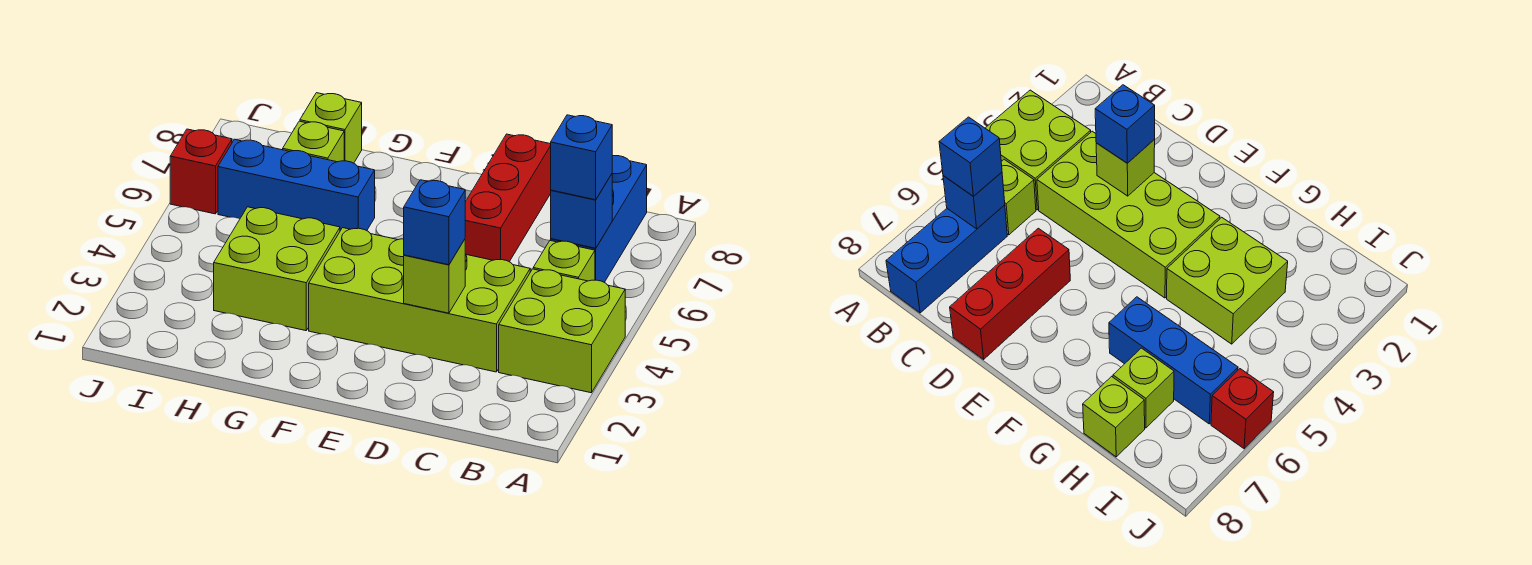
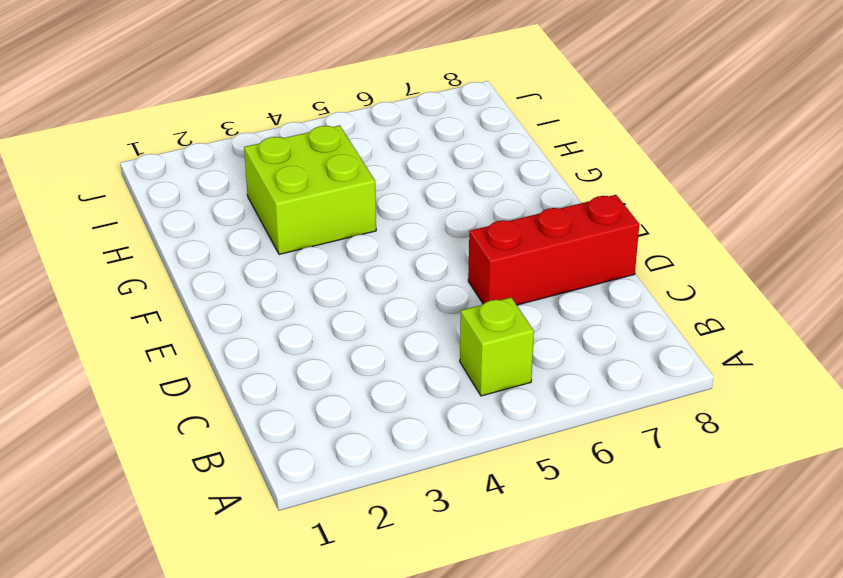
none -> lime 2x2 brick [499,269,625,393]
none -> blue 1x3 brick [551,156,647,282]
none -> lime 2x4 brick [309,228,530,372]

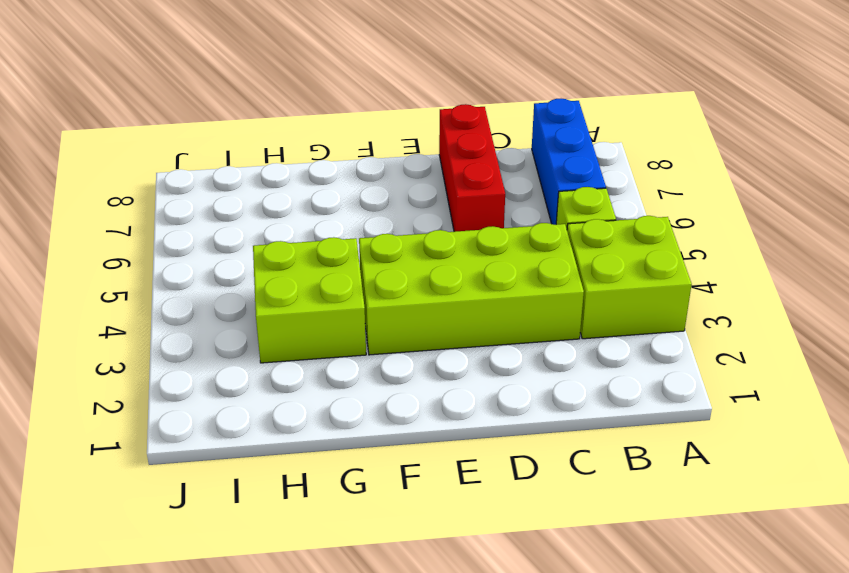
none -> blue 1x3 brick [218,139,375,231]
none -> lime 1x1 brick [283,121,344,162]
none -> lime 1x1 brick [300,93,362,163]

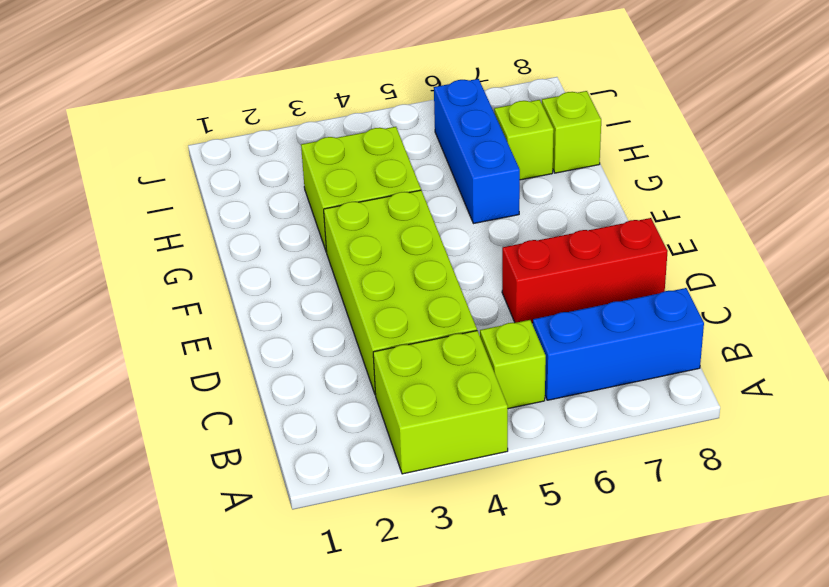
none -> red 1x1 brick [170,129,232,214]
none -> blue 1x1 brick [551,174,612,248]
none -> lime 1x1 brick [404,239,465,313]

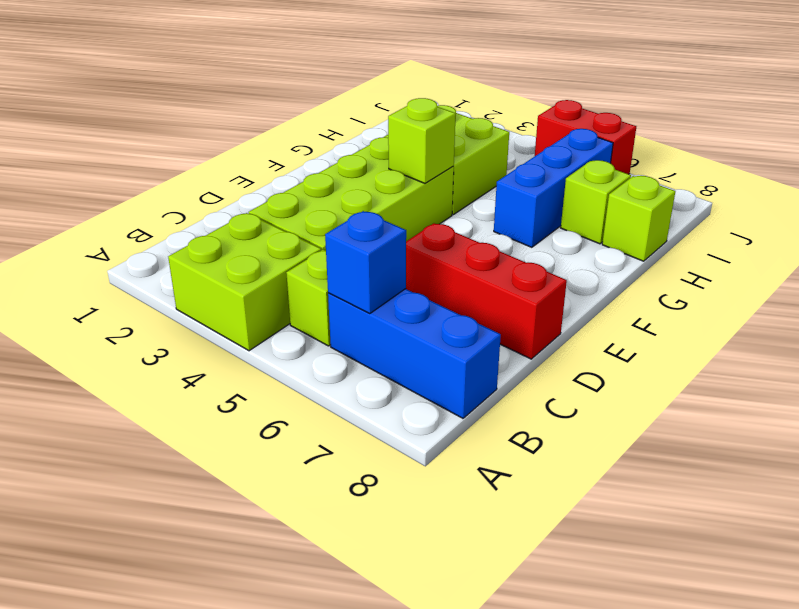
lime 1x1 brick [388,98,456,183] -> lime 1x1 brick moved to [404,239,465,313]
red 1x2 brick [535,100,636,174] -> red 1x1 brick [170,129,232,214]
none -> blue 1x1 brick [551,115,612,200]
none -> blue 1x1 brick [404,180,465,265]

